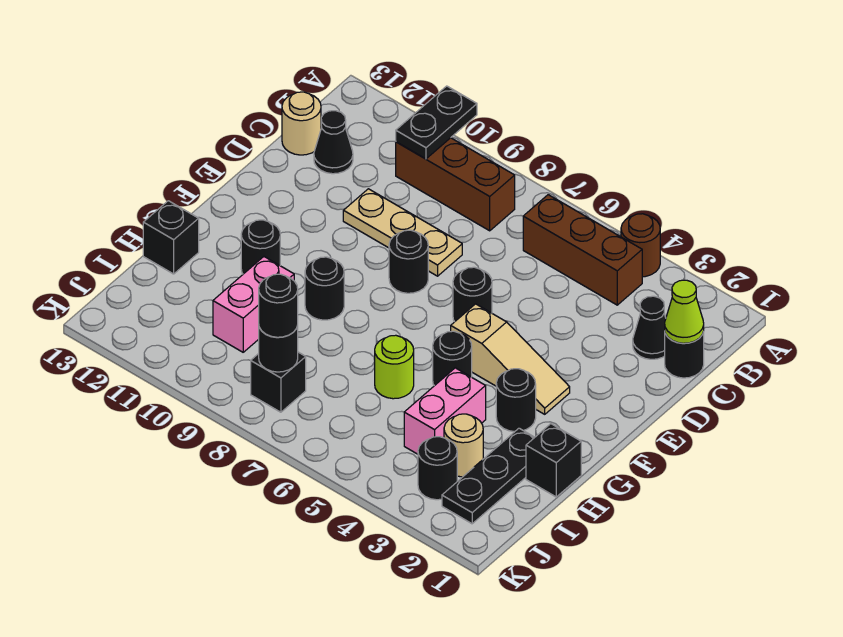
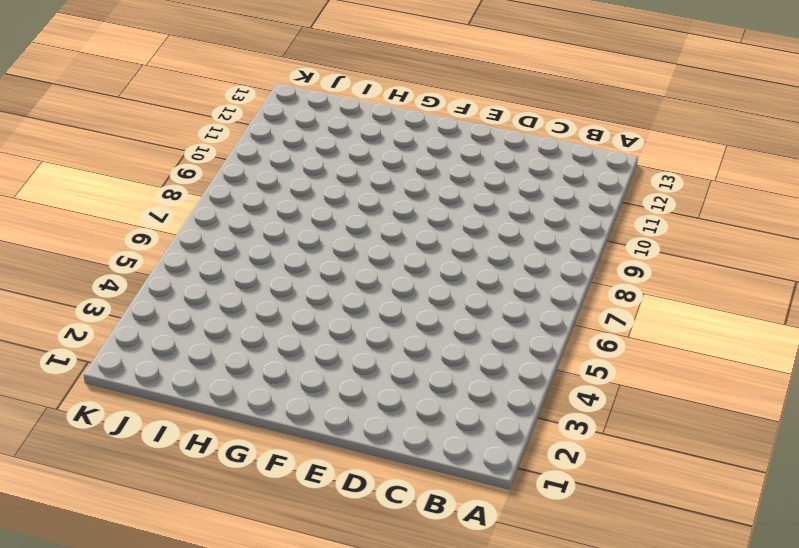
none -> brown 1x1 round brick [621,214,660,277]
none -> brown 1x3 brick [523,195,642,305]
none -> brown 1x3 brick [396,138,515,231]

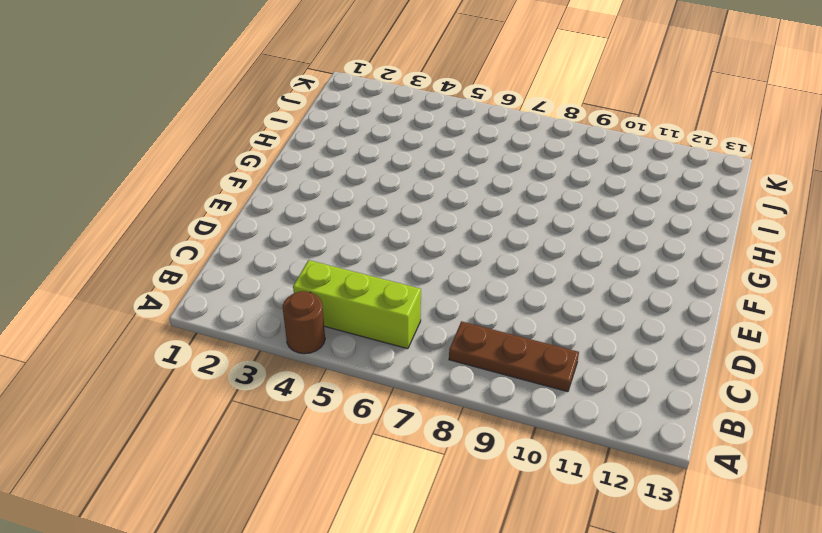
lime 1x3 brick [293,260,421,349] -> brown 1x3 brick [523,195,642,305]
brown 1x3 plate [449,321,579,392] -> brown 1x3 brick [396,138,515,231]
none -> black 1x1 round brick [665,332,704,378]
none -> black 1x1 cone [633,296,666,359]
none -> black 1x1 cone [314,111,353,174]

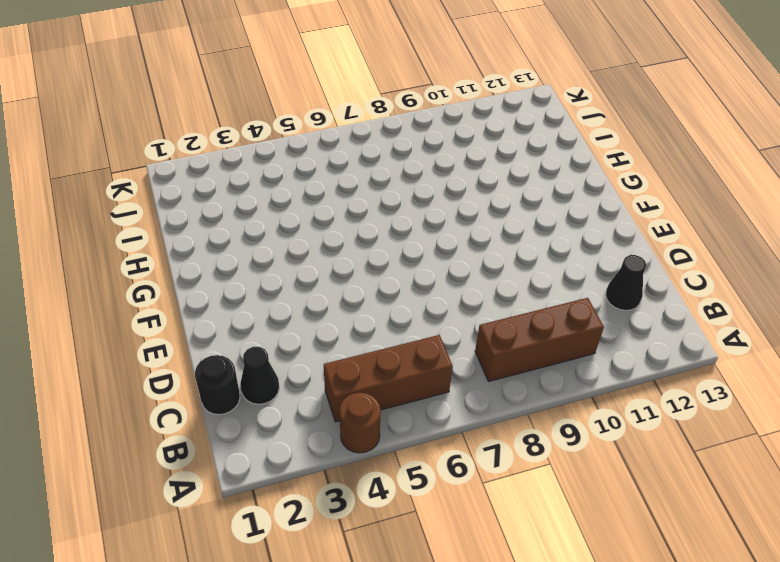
none -> tan 1x1 round brick [282,92,321,155]
none -> tan 1x3 plate [343,189,462,276]
none -> black 1x1 round brick [453,267,492,322]

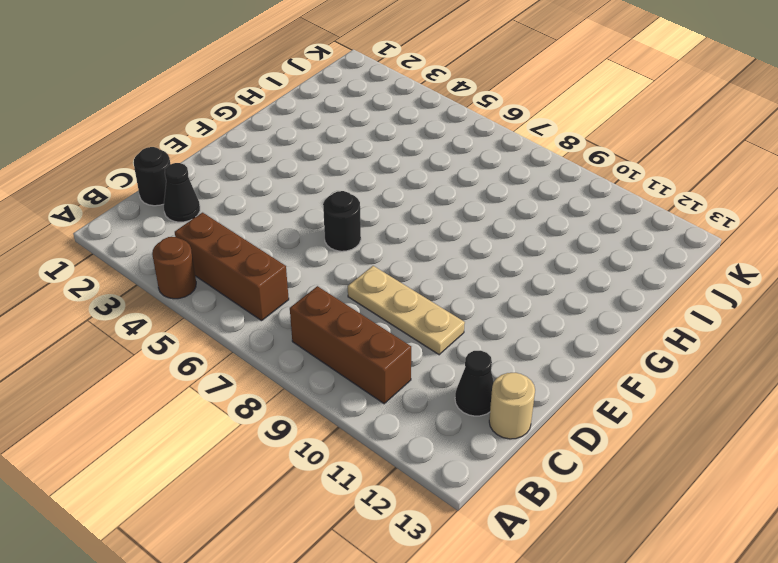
none -> black 1x1 round brick [389,230,428,293]
none -> tan 1x3 slope [451,304,570,414]
none -> black 1x1 round brick [496,369,536,432]

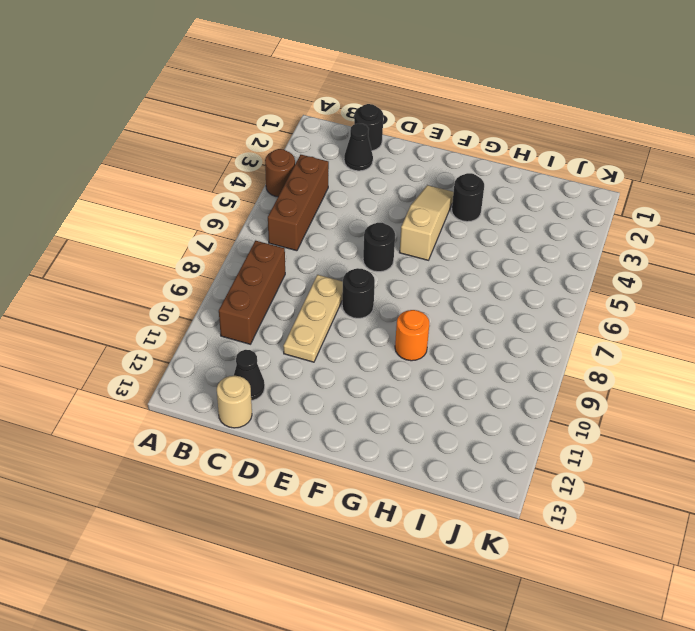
orange 1x1 round brick [395,310,429,361] -> black 1x1 round brick [305,257,344,320]
none -> black 1x1 round brick [433,331,472,386]
none -> black 1x1 round brick [241,220,280,274]
none -> black 1x1 brick [526,424,581,497]

